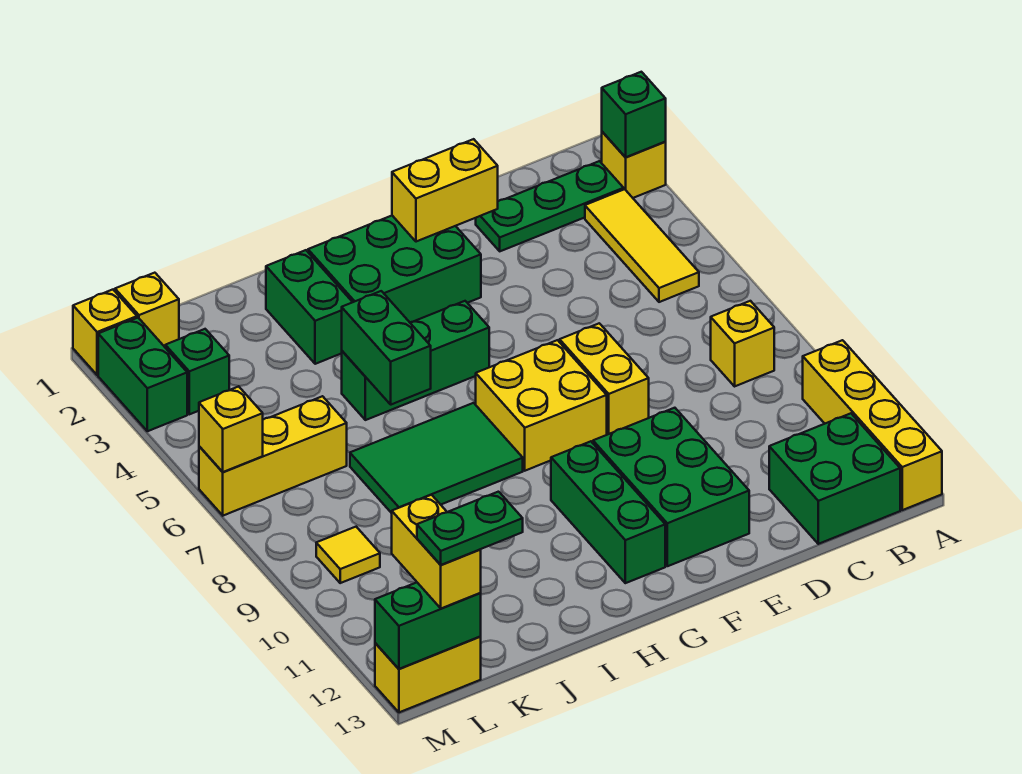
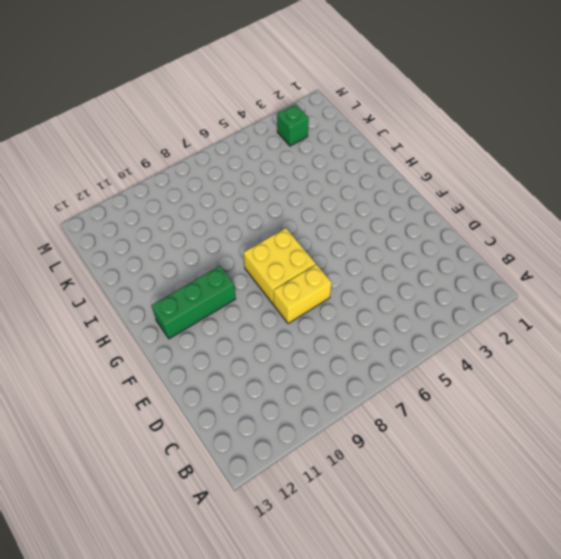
none -> yellow 1x1 brick [601,132,666,198]
none -> yellow 1x4 brick [803,340,942,510]
none -> green 1x3 plate [476,161,624,251]

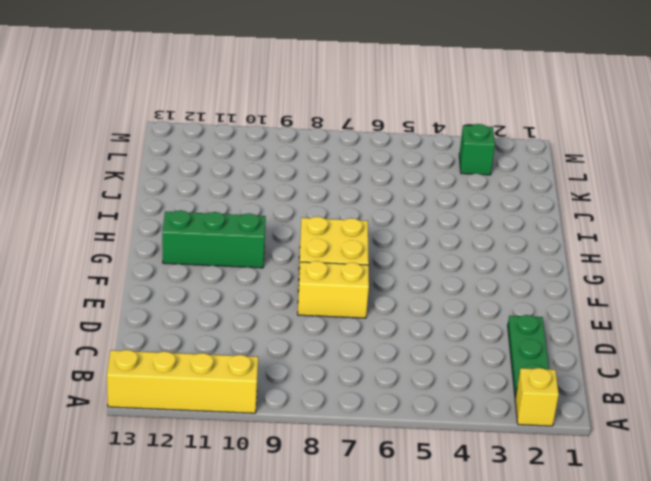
none -> yellow 1x3 tile [585,189,699,302]
none -> yellow 1x1 brick [711,301,774,386]
none -> green 2x2 brick [769,413,900,544]

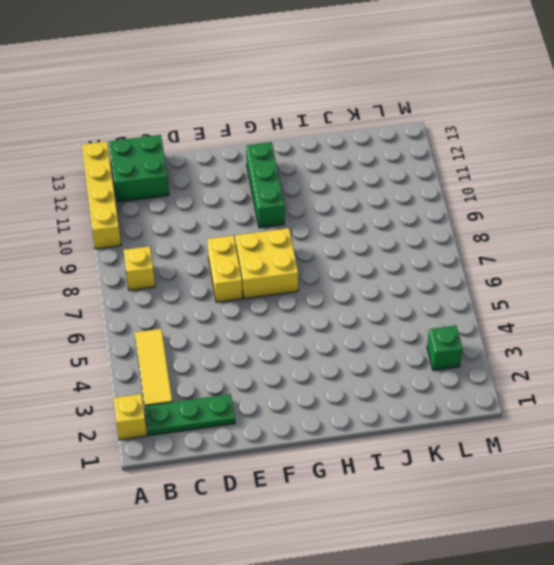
none -> green 2x3 brick [593,408,749,566]
none -> green 2x3 brick [308,216,481,322]
none -> green 1x3 brick [342,301,489,420]

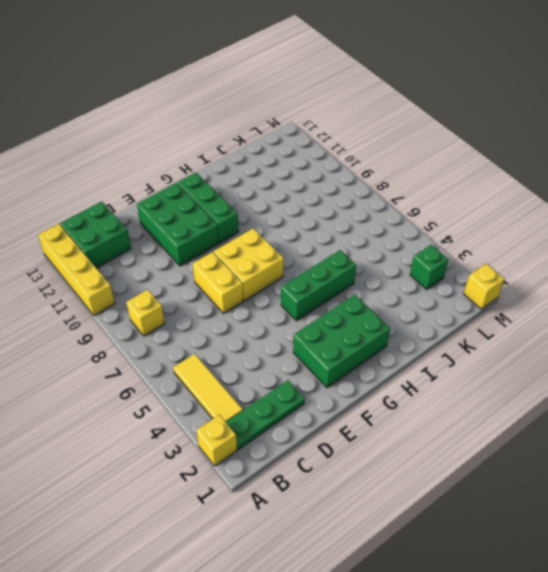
none -> green 2x3 tile [350,403,523,513]
none -> green 1x2 brick [266,250,352,364]
none -> yellow 1x3 brick [199,396,347,516]

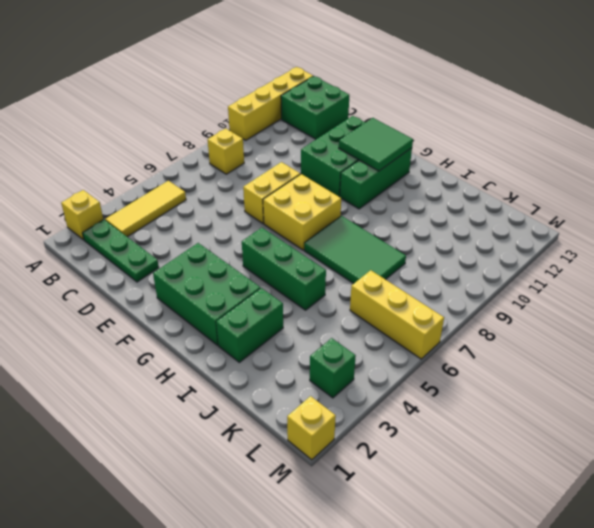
green 2x2 tile [339,118,413,171] -> none
none -> yellow 1x1 brick [115,273,179,347]
none -> yellow 1x1 tile [316,527,380,583]
none -> yellow 1x2 brick [375,636,481,712]

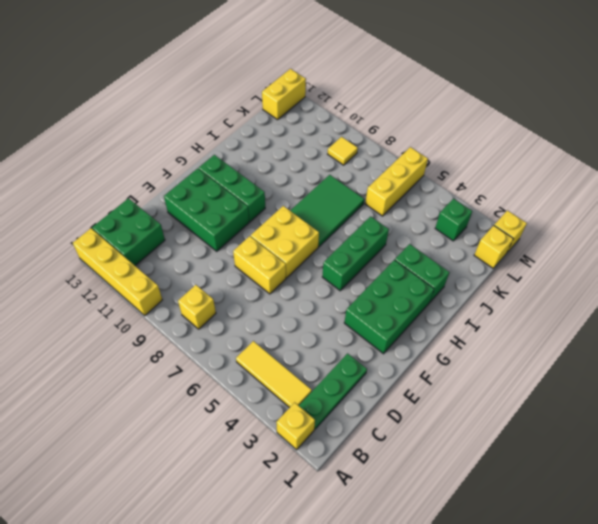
none -> green 1x2 brick [98,318,187,431]
none -> green 1x1 brick [602,72,666,157]
none -> yellow 1x2 brick [392,139,498,242]

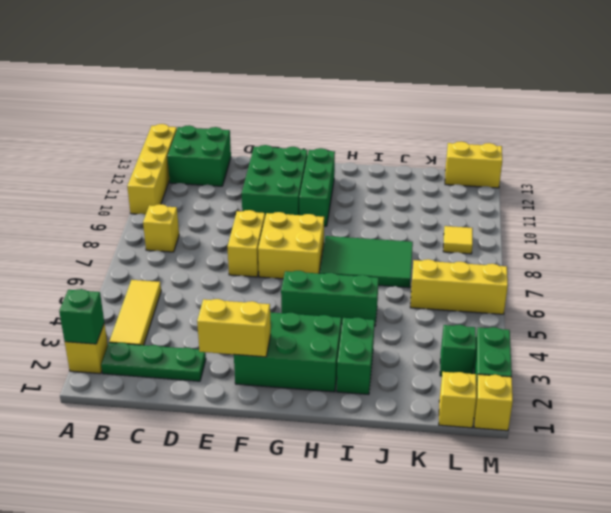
none -> green 1x2 brick [342,291,431,405]
none -> green 1x2 brick [375,583,481,669]
none -> yellow 1x1 brick [199,386,263,472]

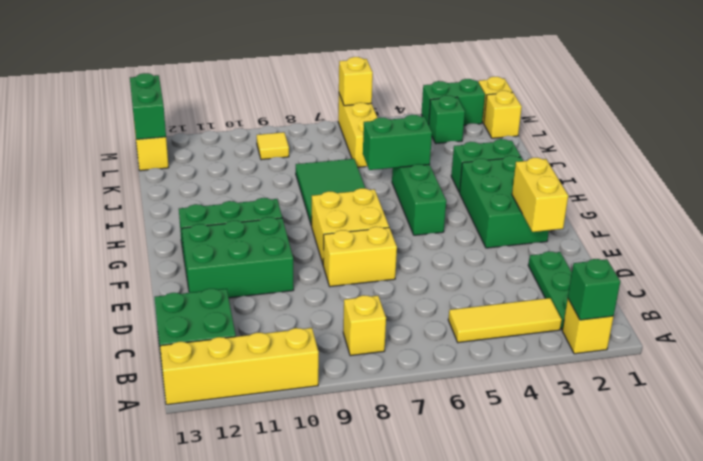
none -> yellow 1x2 brick [392,495,481,608]
none -> green 1x2 plate [417,492,523,565]

